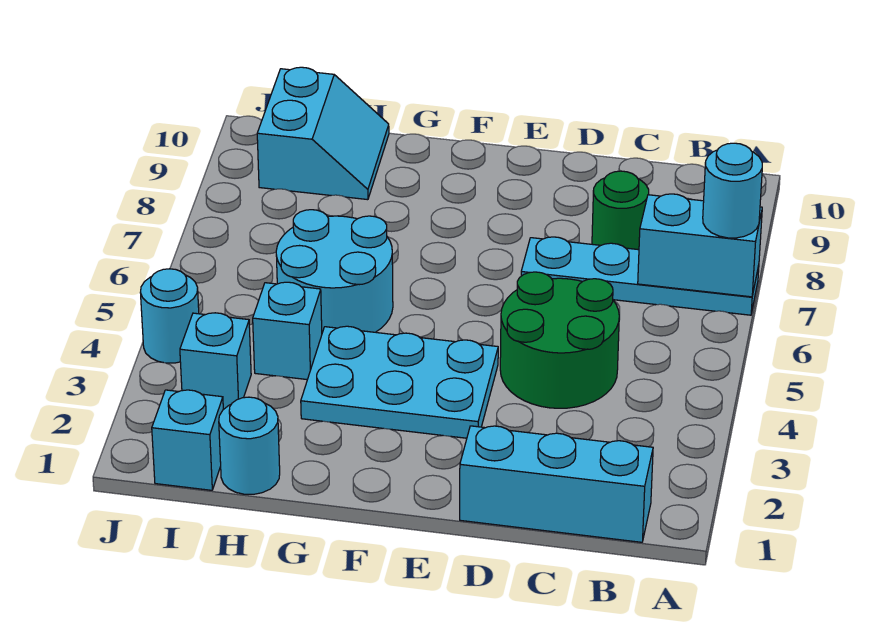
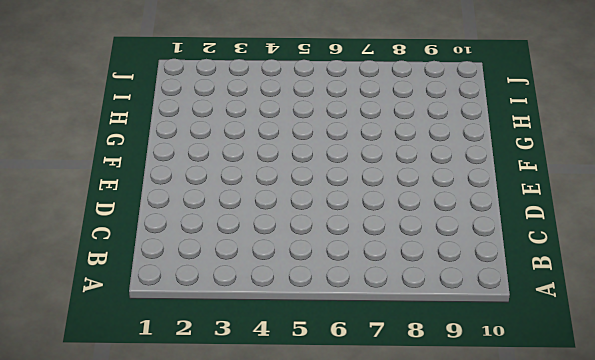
none -> cyan 1x4 plate [521,237,759,315]
none -> cyan 1x3 brick [460,426,653,542]
none -> green 2x2 round brick [500,272,619,408]

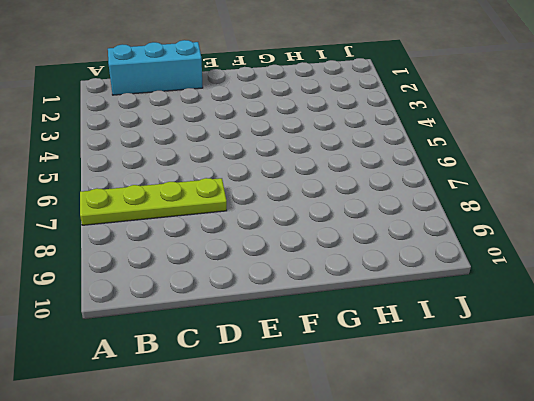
lime 1x4 plate [80,178,227,225] -> cyan 1x4 plate [521,237,759,315]
none -> green 2x2 round brick [500,272,619,408]
none -> green 1x1 round brick [592,171,649,250]
none -> cyan 2x3 plate [301,326,498,438]

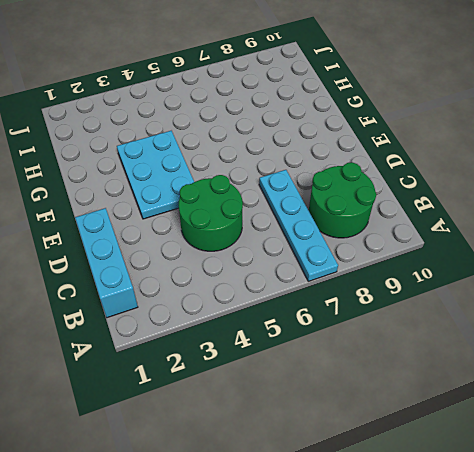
green 2x2 round brick [309,162,376,238] -> green 1x1 round brick [592,171,649,250]
none -> cyan 2x2 round brick [276,210,393,333]
none -> cyan 1x1 round brick [219,397,280,494]
none -> cyan 1x1 brick [253,282,322,380]

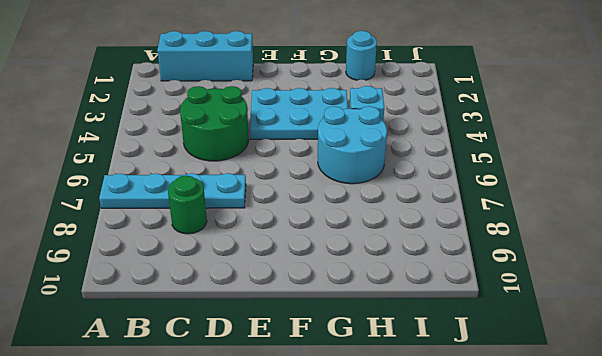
none -> cyan 2x2 slope [257,67,389,200]
none -> cyan 1x1 brick [152,390,223,490]
none -> cyan 1x1 brick [180,313,251,410]

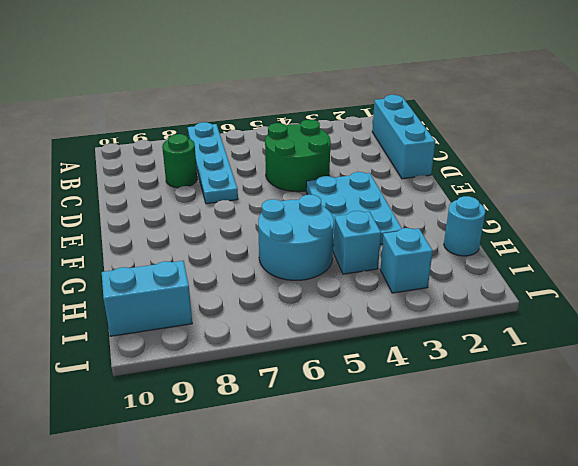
none -> cyan 1x1 brick [152,390,223,490]
none -> cyan 1x1 round brick [140,269,199,363]
none -> cyan 1x2 brick [638,194,762,297]

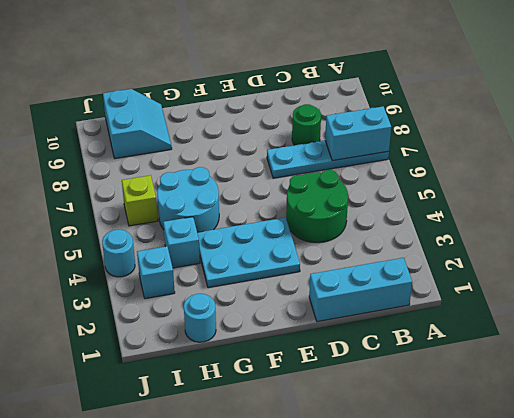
lime 1x1 brick [122,175,158,226] -> none
none -> cyan 1x1 brick [152,390,223,490]
none -> cyan 1x1 round brick [703,143,762,238]

